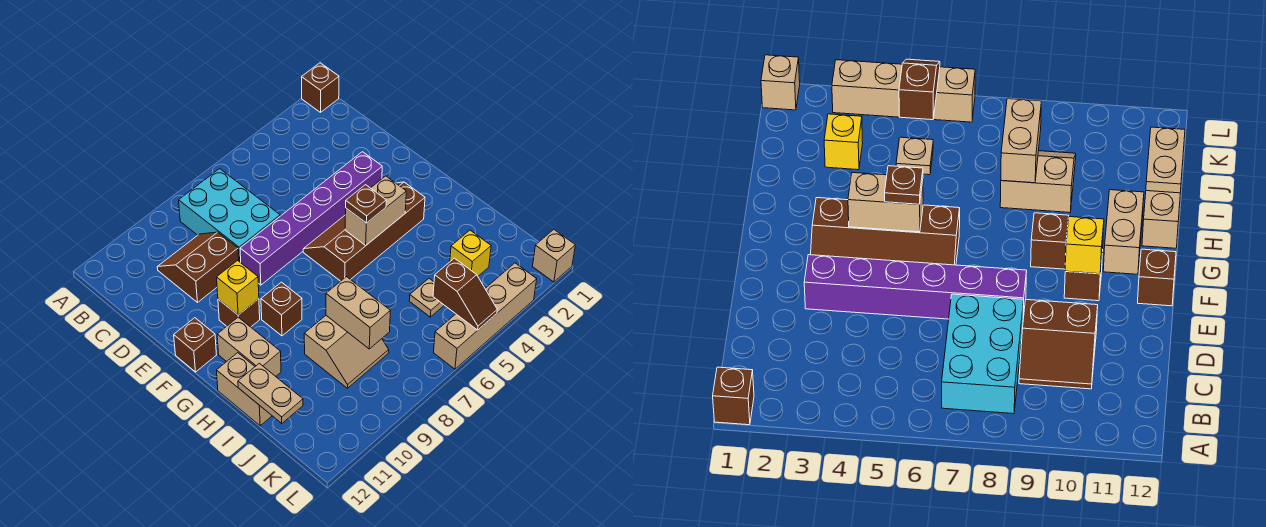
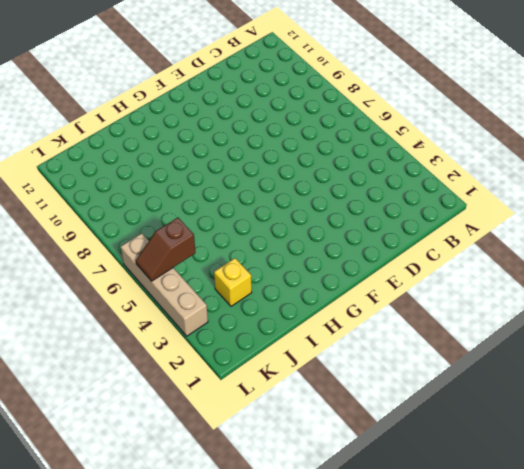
none -> brown 1x1 brick [302,63,339,112]
none -> cyan 2x3 brick [179,169,280,263]
none -> brown 2x2 slope [157,232,239,302]

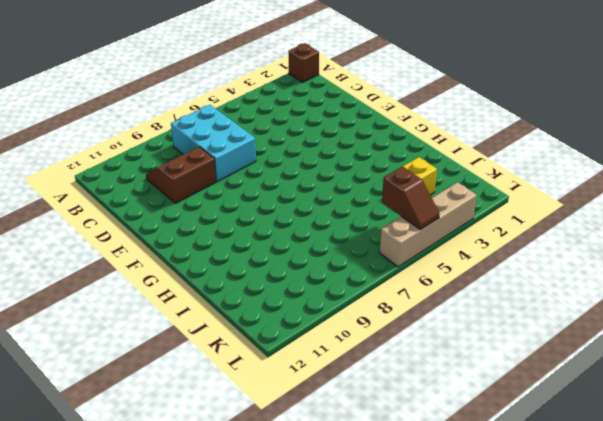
none -> purple 1x6 brick [240,152,382,285]
none -> brown 2x4 slope [303,182,425,281]
none -> brown 1x1 brick [218,299,260,327]

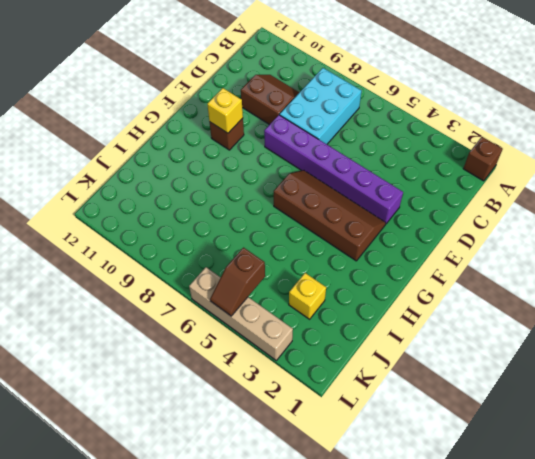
none -> brown 1x1 brick [174,318,216,372]
none -> brown 1x1 brick [261,282,302,336]
none -> tan 1x2 brick [217,317,281,376]

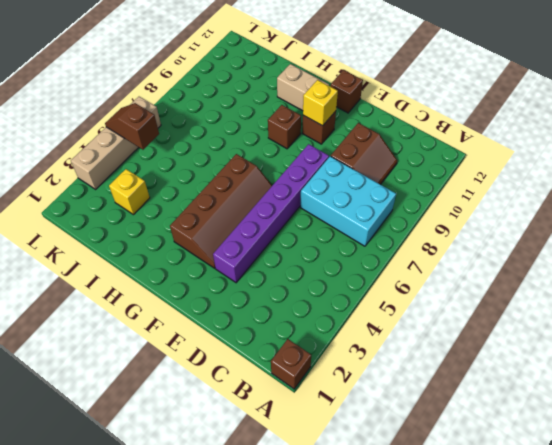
none -> tan 1x2 brick [217,353,272,426]
none -> tan 2x2 slope [304,316,389,388]
none -> tan 1x1 plate [409,279,444,317]

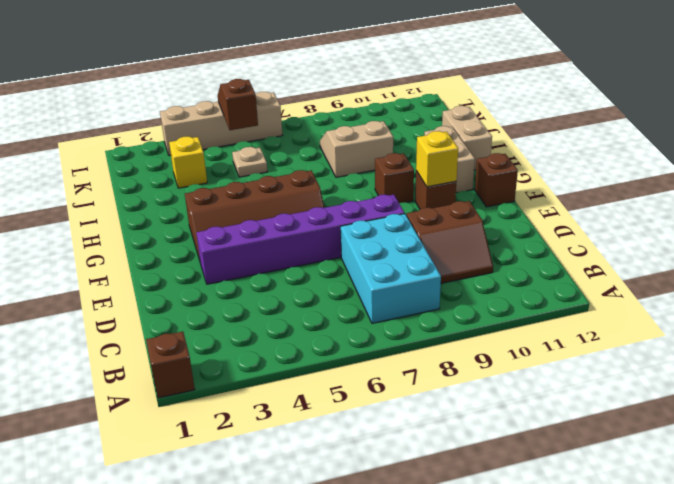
none -> tan 1x1 brick [533,229,575,282]
none -> tan 1x2 brick [345,176,406,245]
none -> tan 1x2 brick [326,277,390,349]

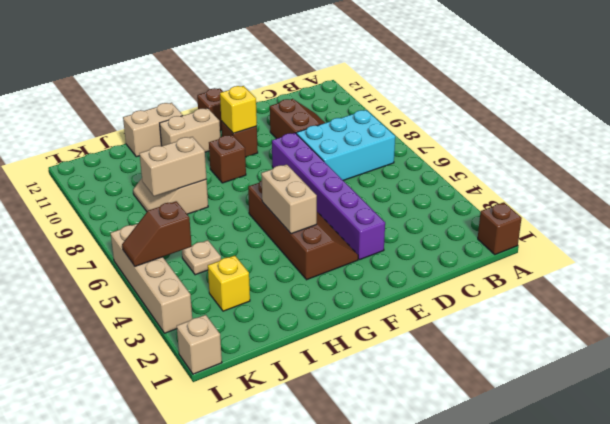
none -> tan 1x2 plate [238,363,303,423]
none -> brown 1x1 plate [346,185,386,223]

